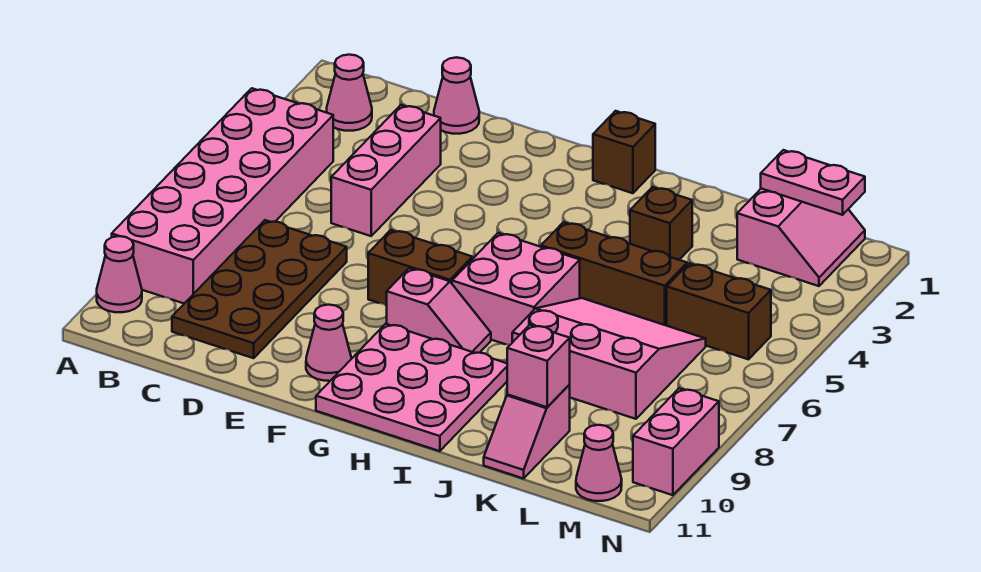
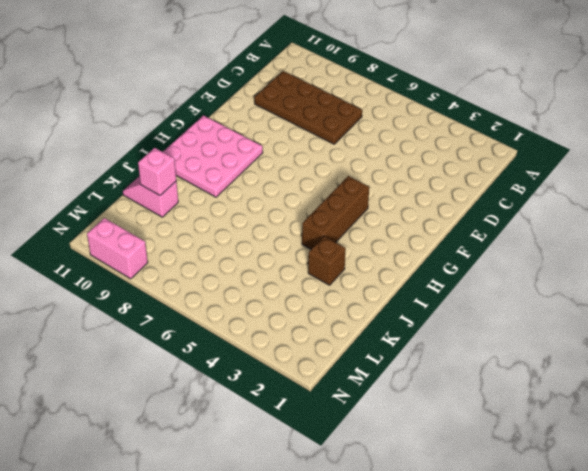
brown 1x3 brick [302,176,369,249] -> brown 1x3 brick moved to [541,222,687,326]
none -> pink 2x6 brick [112,88,333,303]
none -> pink 1x1 cone [97,236,142,312]
none -> pink 1x1 cone [327,55,372,131]

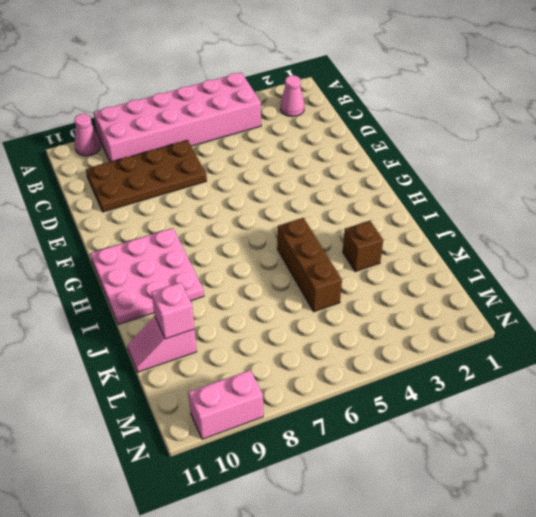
none -> pink 1x1 cone [434,57,479,134]
none -> pink 1x3 brick [331,105,441,236]
none -> brown 1x2 brick [368,230,472,305]

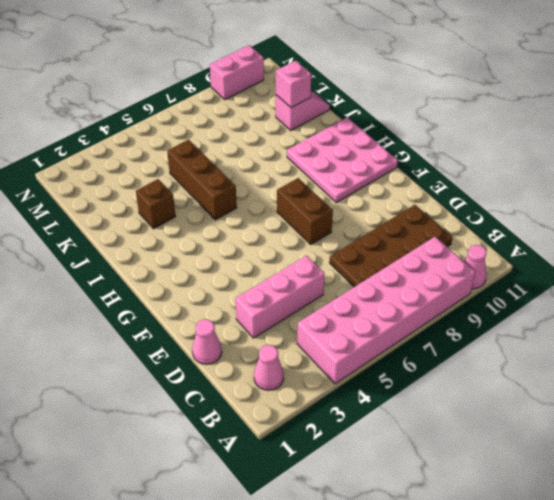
none -> pink 1x1 cone [306,305,352,381]
none -> pink 1x2 slope [386,268,491,353]
none -> brown 1x1 brick [593,111,655,193]

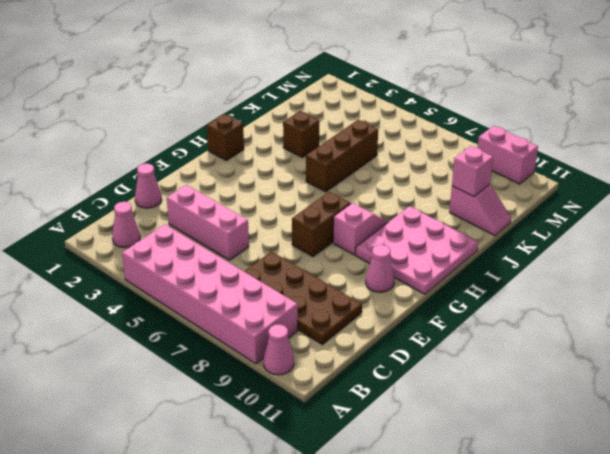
none -> pink 2x2 brick [452,233,580,345]
none -> pink 3x3 slope [512,298,706,419]
none -> pink 2x2 slope [737,189,865,286]

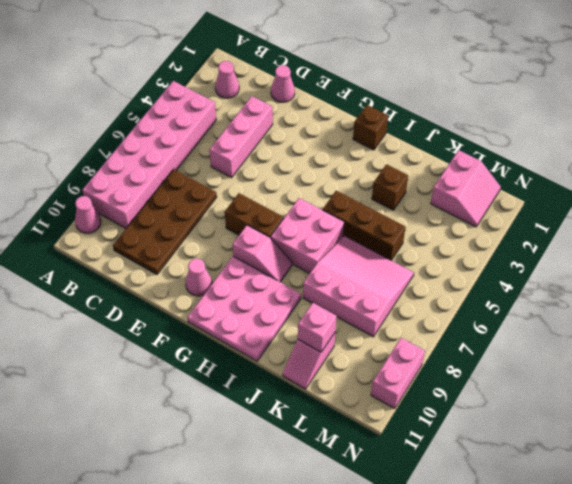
none -> brown 1x2 brick [667,263,771,359]
none -> pink 1x1 cone [576,425,622,501]
none -> pink 1x2 plate [761,150,865,215]

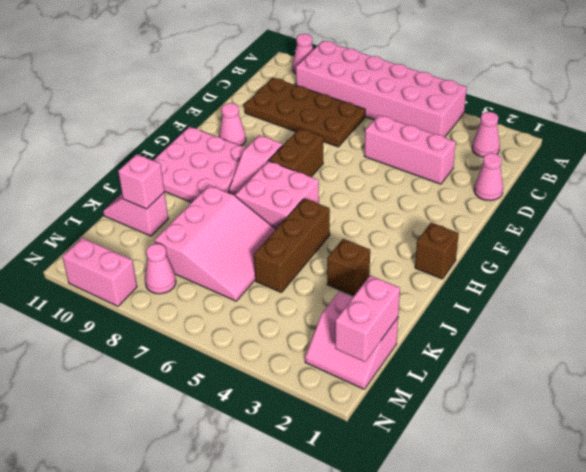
pink 1x2 brick [335,275,400,362] -> pink 1x2 plate [761,150,865,215]
pink 1x1 cone [145,244,176,294] -> pink 1x1 cone moved to [576,425,622,501]
none -> brown 1x2 brick [667,263,771,359]

